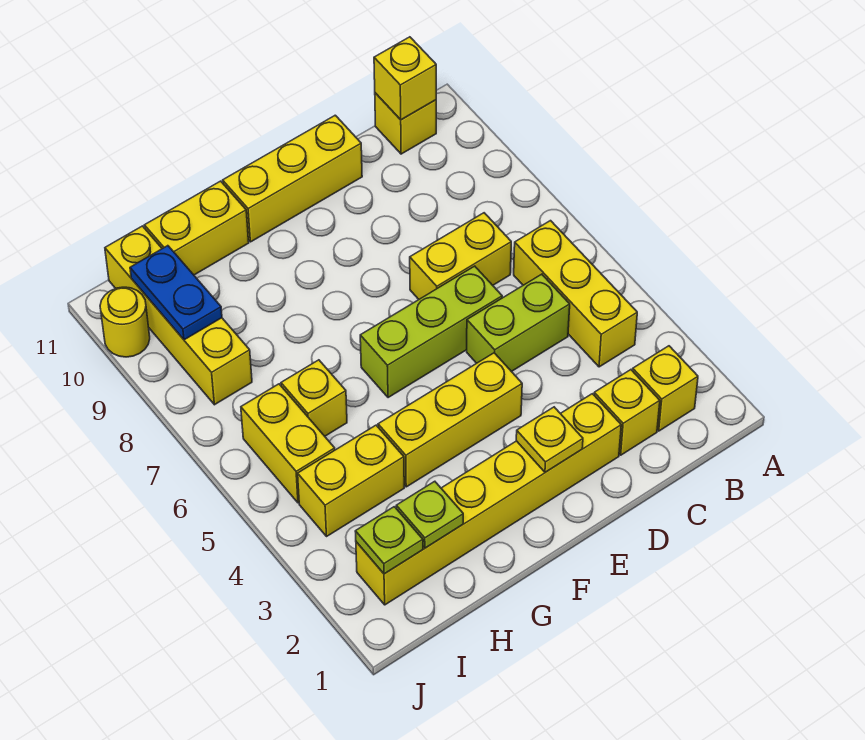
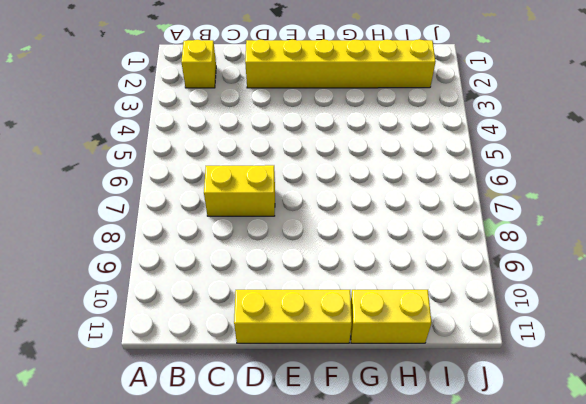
none -> yellow 1x3 brick [514,221,637,367]
none -> yellow 1x1 brick [375,93,436,154]
none -> yellow 1x1 brick [594,370,660,455]

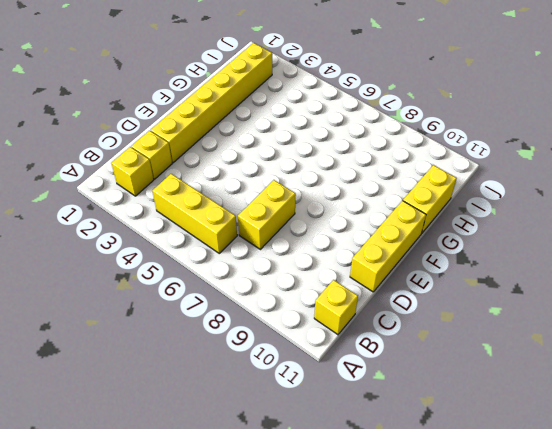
none -> lime 1x2 brick [467,274,570,372]
none -> lime 1x3 brick [360,266,502,398]
none -> yellow 1x3 brick [378,353,522,487]

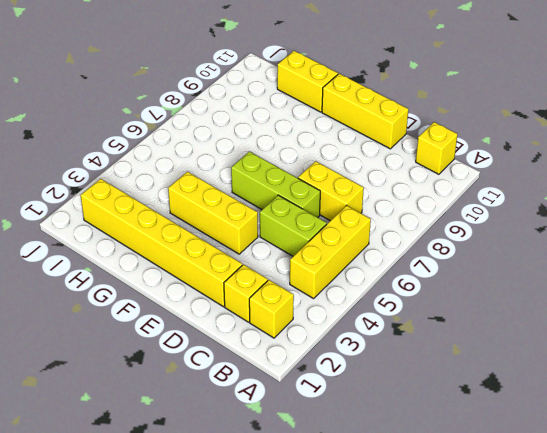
none -> yellow 1x2 brick [298,425,404,536]
none -> yellow 1x1 brick [281,360,347,436]
none -> yellow 1x2 brick [241,384,335,503]

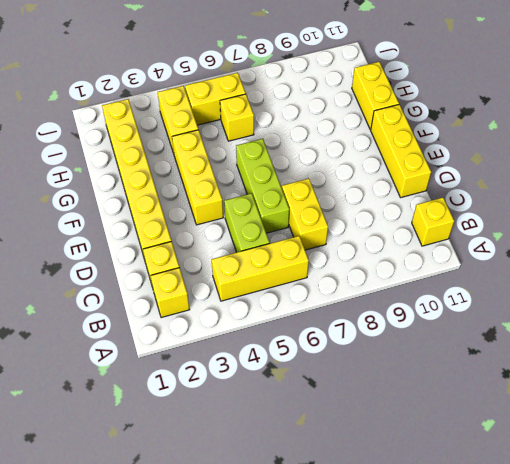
none -> yellow 1x4 brick [105,226,252,405]
none -> yellow 1x1 round brick [100,287,150,357]
none -> yellow 1x1 brick [374,37,436,120]

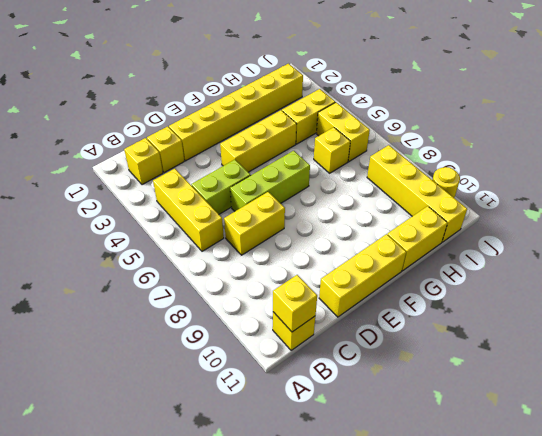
none -> yellow 1x1 plate [516,407,583,472]
none -> lime 1x1 plate [396,481,463,548]
none -> lime 1x1 plate [355,507,423,574]

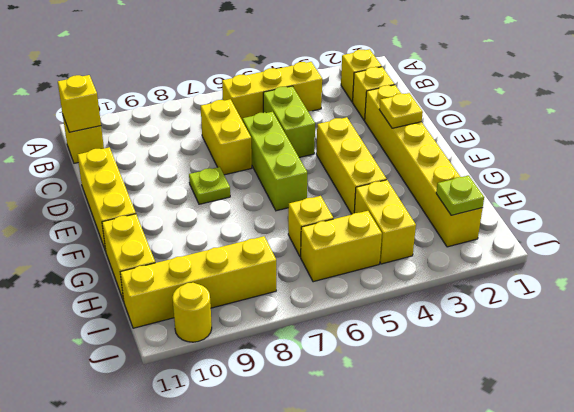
lime 1x1 plate [189,167,230,204] -> lime 1x1 plate moved to [396,481,463,548]
none -> blue 1x2 plate [130,246,222,340]

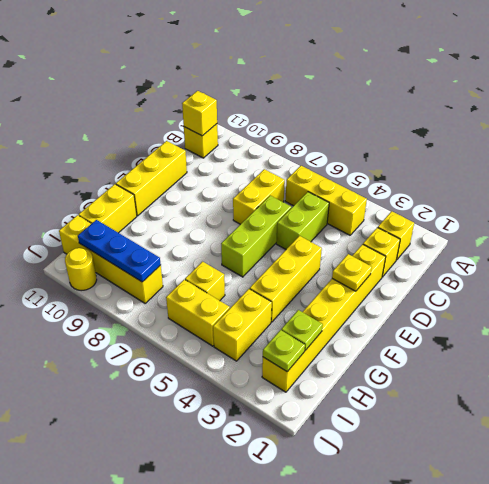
blue 1x3 plate [78,220,161,282] -> blue 1x2 plate [130,246,222,340]

